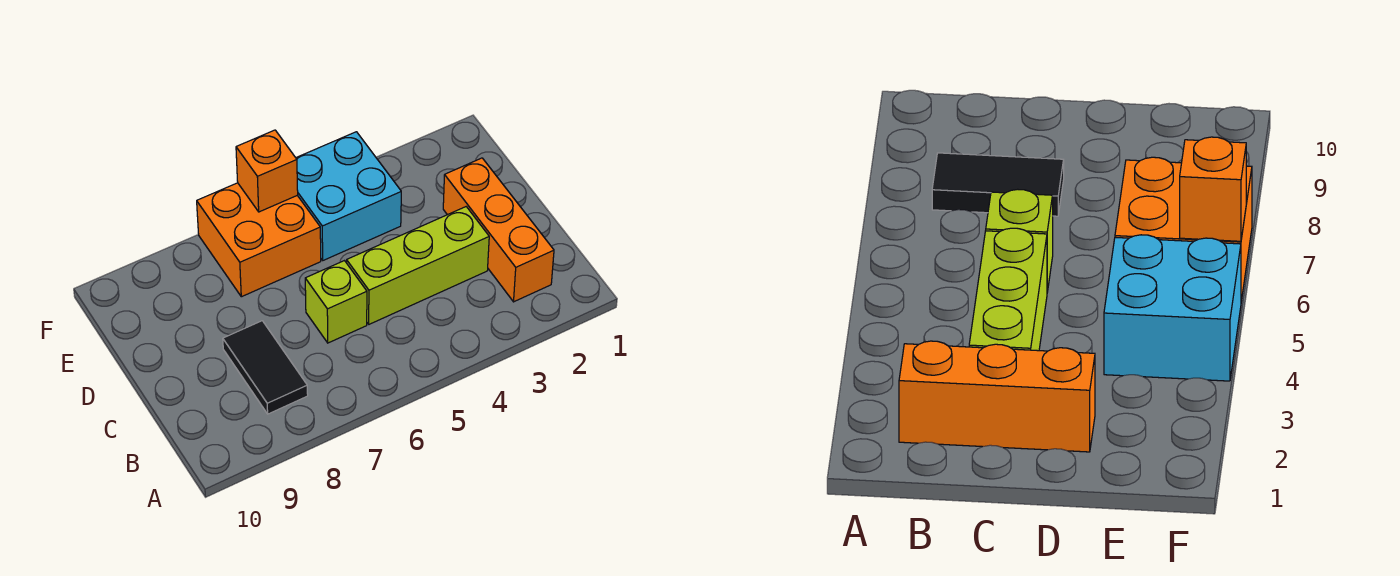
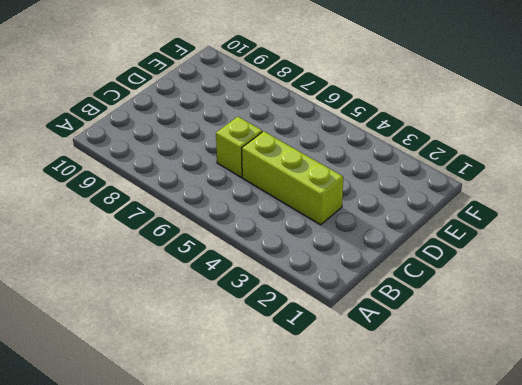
none -> orange 1x3 brick [443,158,554,302]
none -> black 1x2 tile [223,321,308,414]

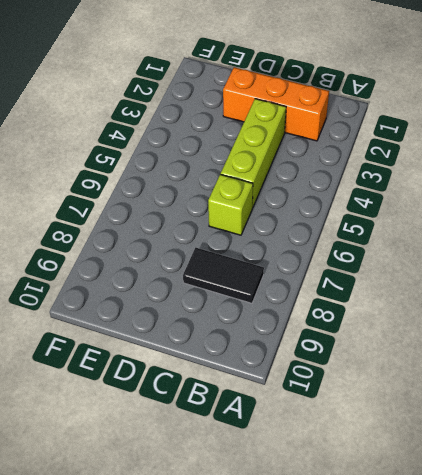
none -> cyan 2x2 brick [296,132,401,260]
none -> orange 2x2 brick [197,183,321,297]

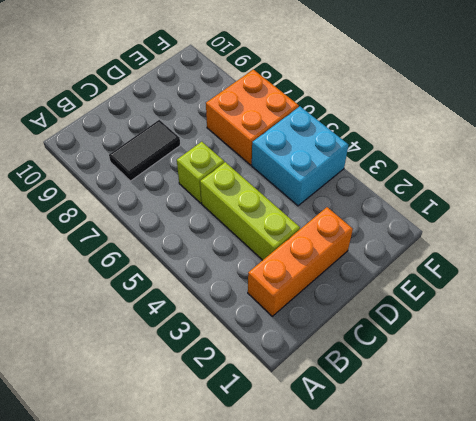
none -> orange 1x1 brick [236,130,298,212]

